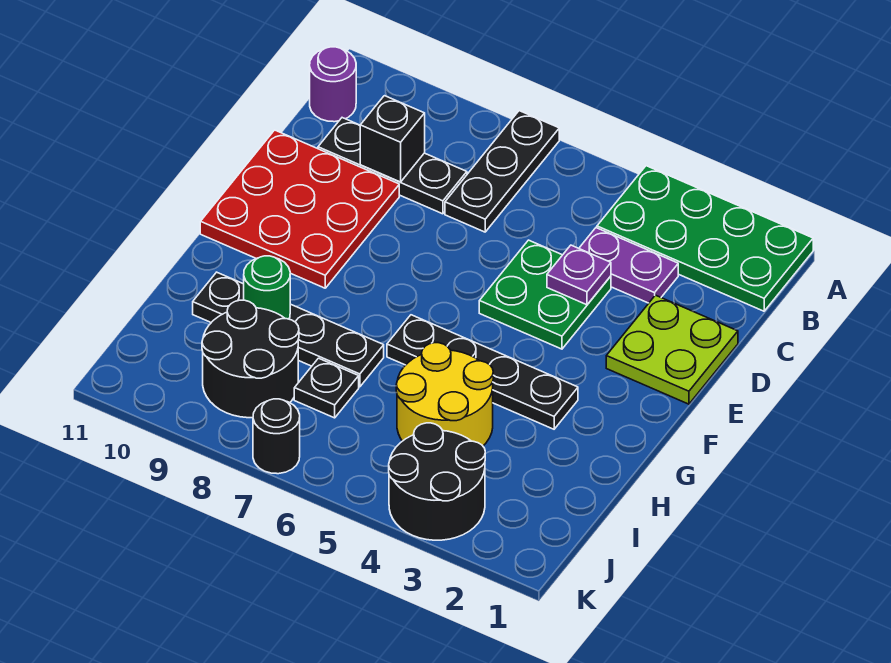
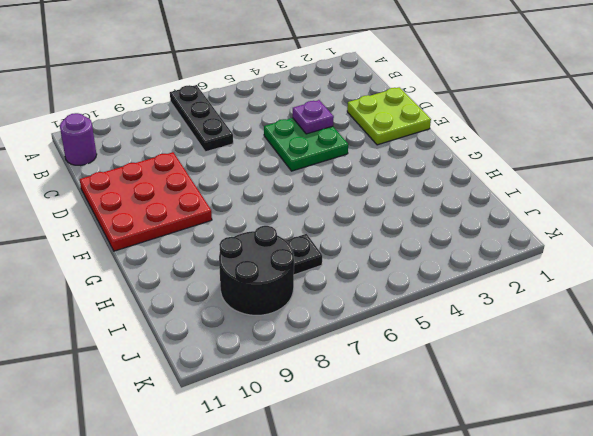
none -> green 2x4 plate [597,166,813,311]
none -> purple 1x2 plate [579,228,678,303]
none -> black 1x3 plate [318,118,467,214]

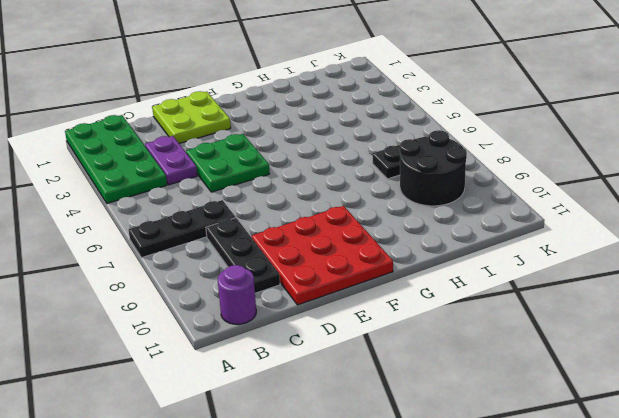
none -> black 1x4 plate [387,315,578,429]
none -> yellow 2x2 round brick [396,343,493,446]
none -> black 1x4 plate [193,272,384,387]

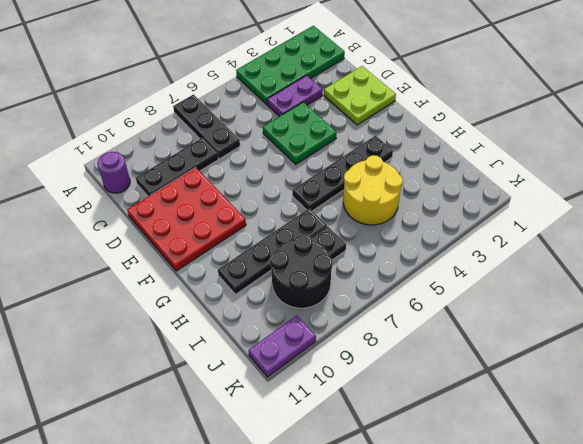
purple 1x2 plate [248,315,316,377] -> none
none -> black 2x2 round brick [389,423,485,540]
none -> black 1x1 round brick [253,399,300,474]
none -> black 1x1 brick [360,96,425,182]

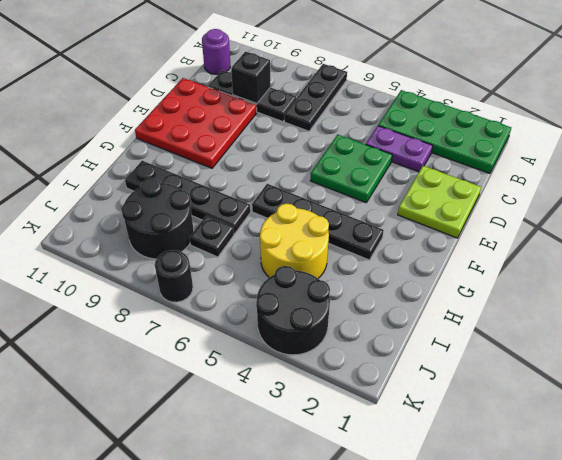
none -> purple 1x1 plate [547,245,611,305]
none -> green 1x1 round brick [244,256,290,319]

